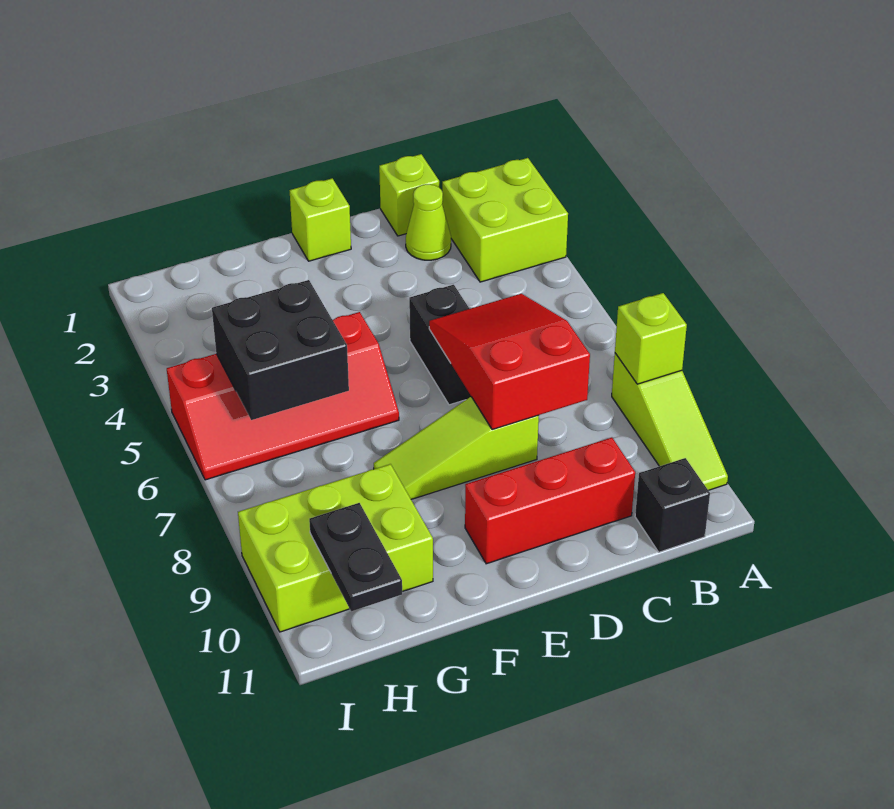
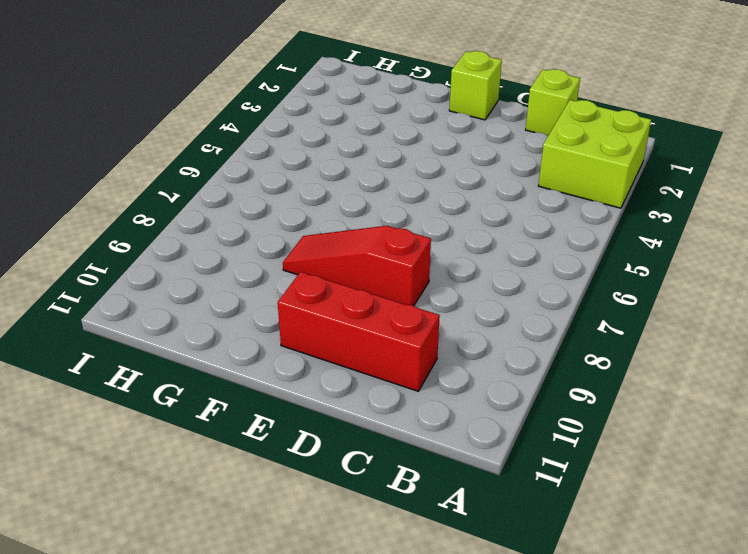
red 1x3 slope [283,226,431,306] -> lime 1x3 slope [374,397,539,499]
none -> lime 1x3 slope [612,353,728,490]
none -> black 1x1 brick [635,458,710,552]
none -> lime 1x1 cone [406,184,451,260]

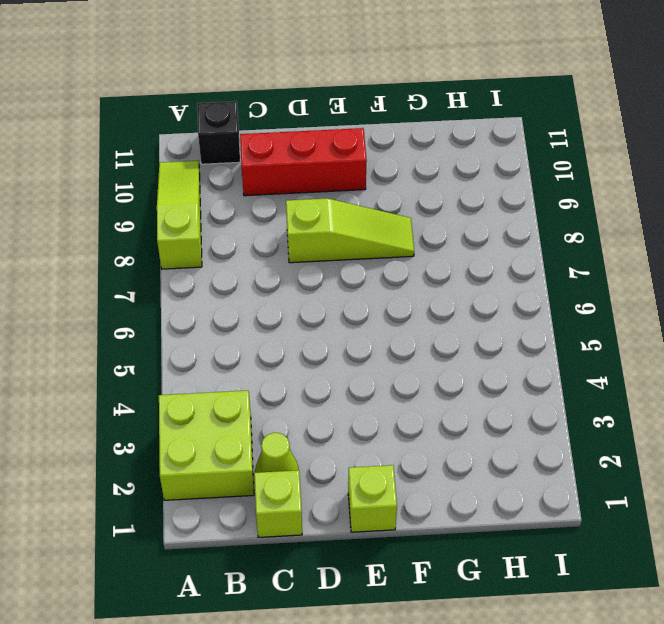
none -> black 1x2 brick [409,285,471,405]
none -> red 2x4 slope [167,312,399,480]
none -> lime 2x3 brick [238,464,433,632]

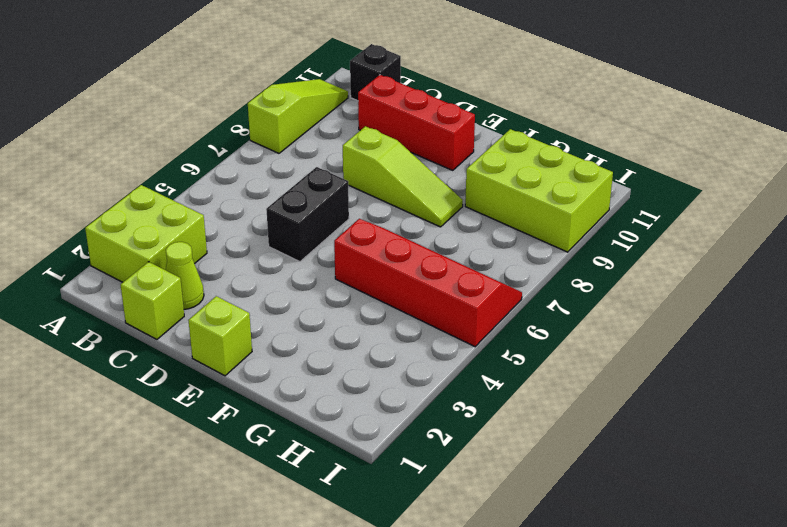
none -> lime 1x1 brick [615,293,687,384]
none -> red 2x3 slope [429,294,590,430]
none -> black 2x2 brick [212,280,349,420]

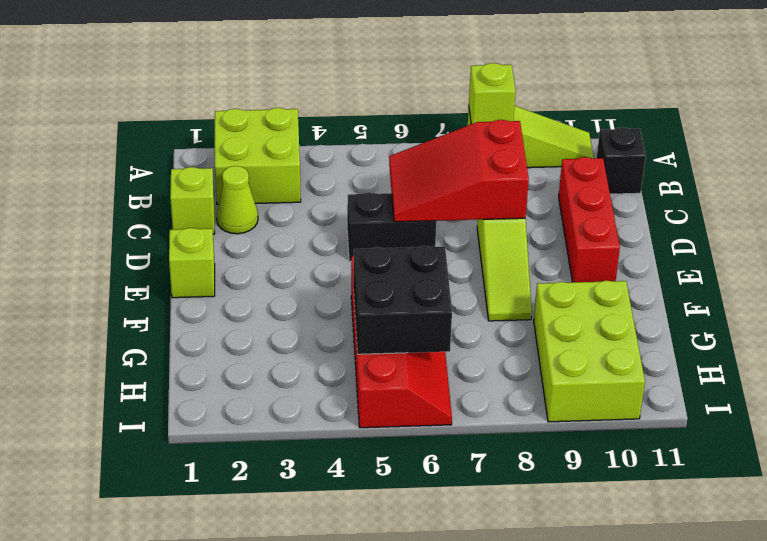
none -> black 1x2 plate [309,503,402,611]

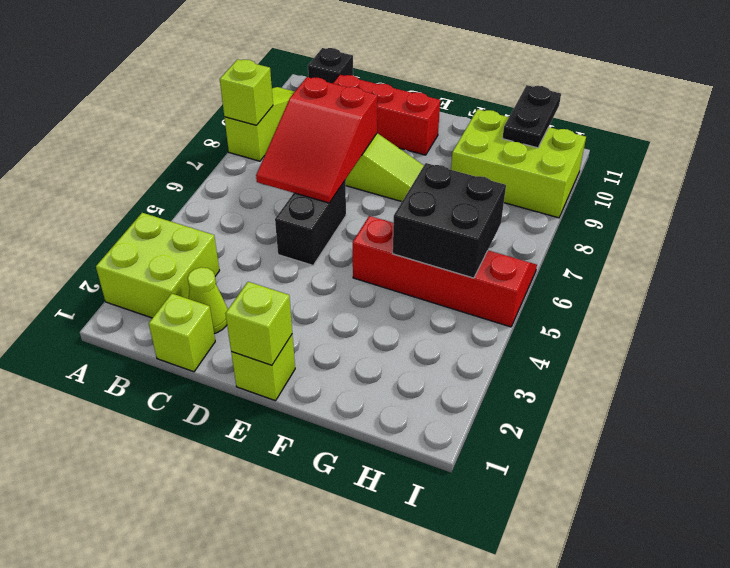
lime 1x1 brick [226,282,292,365] -> none

